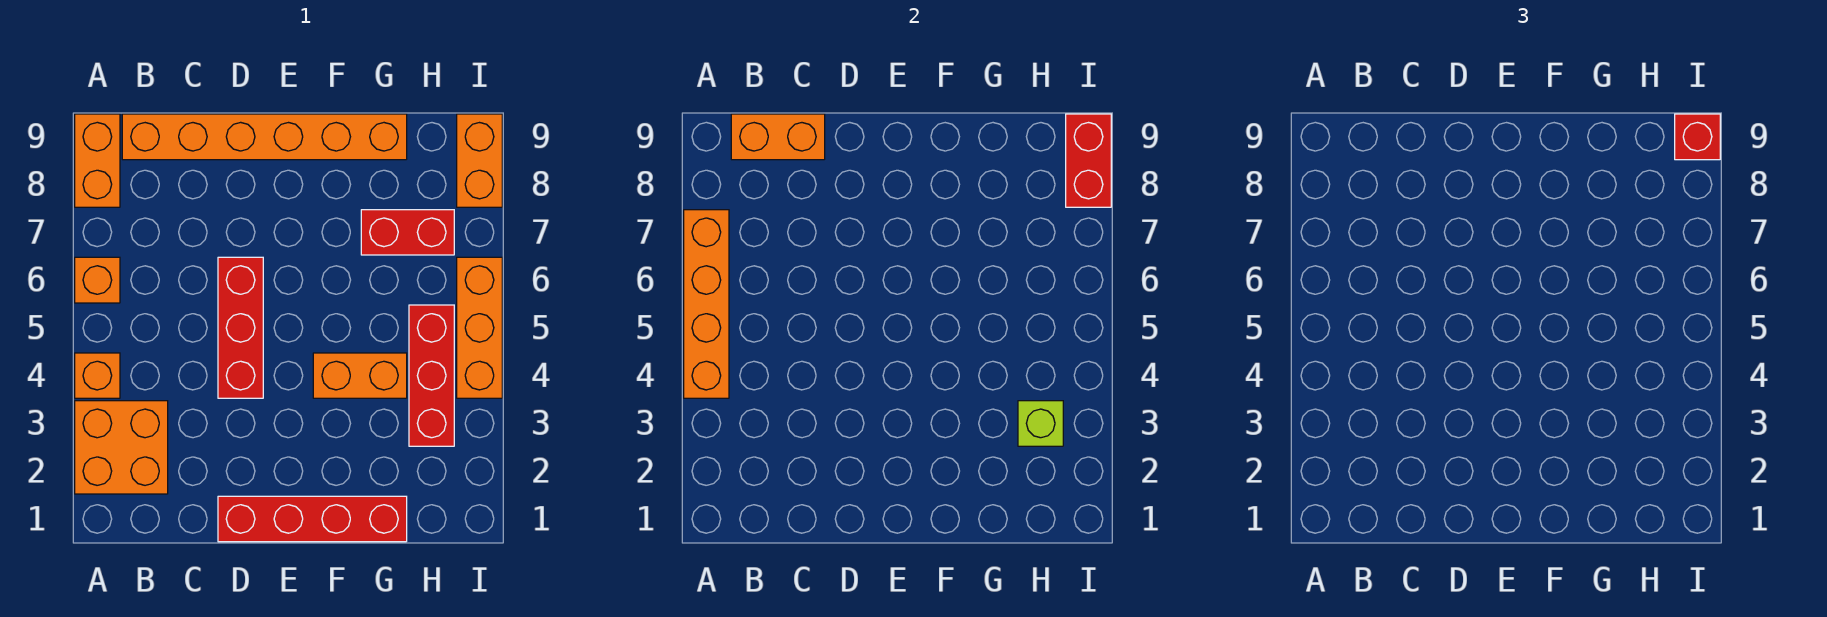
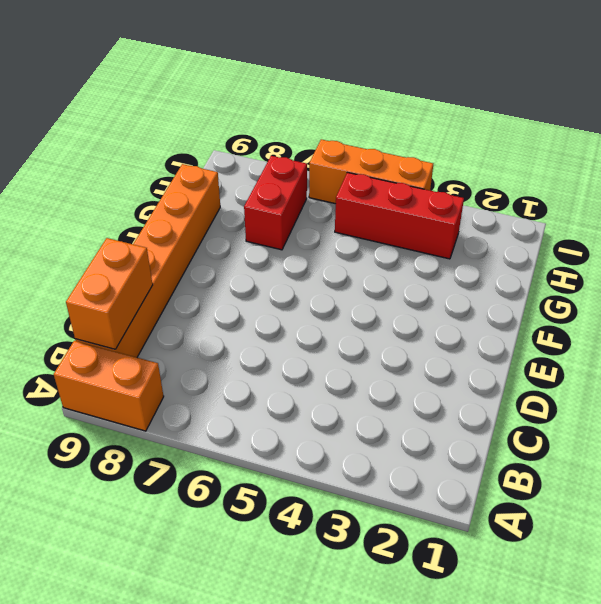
none -> orange 2x2 brick [75,401,168,494]
none -> orange 1x1 brick [75,353,120,398]
none -> orange 1x1 brick [75,257,120,303]

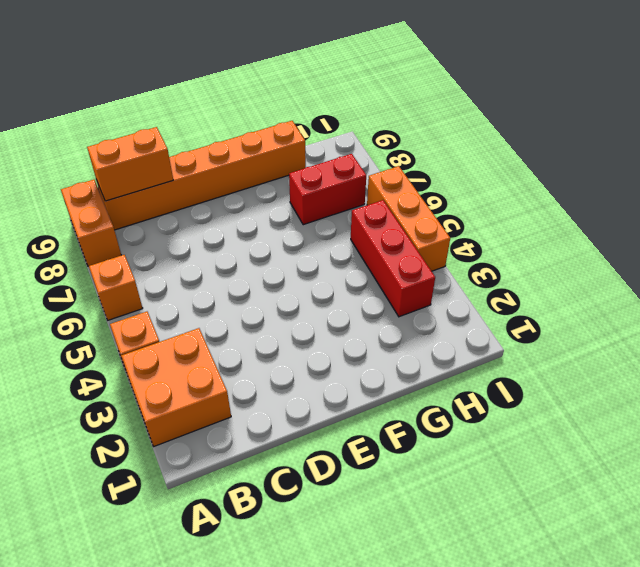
none -> red 1x4 brick [218,496,407,542]
none -> red 1x3 brick [218,257,263,398]
none -> orange 1x2 brick [313,353,407,398]

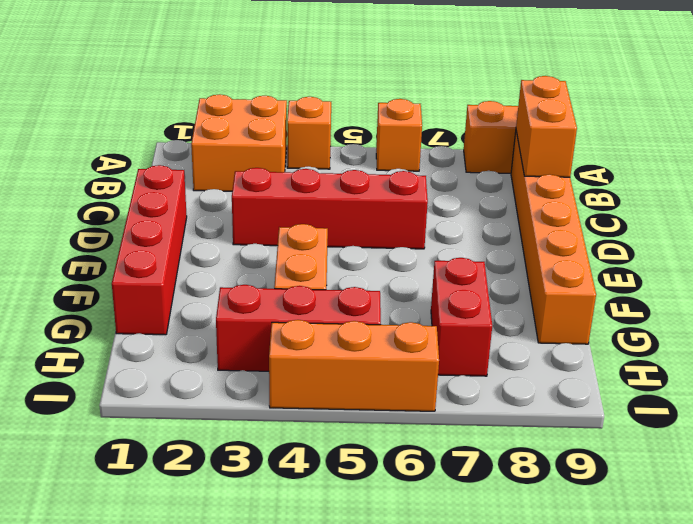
red 1x4 brick [232,168,428,249] -> red 1x3 brick [218,257,263,398]
none -> orange 1x2 brick [457,114,502,207]
none -> orange 1x4 brick [684,210,729,398]
none -> lime 1x1 brick [1018,401,1063,446]

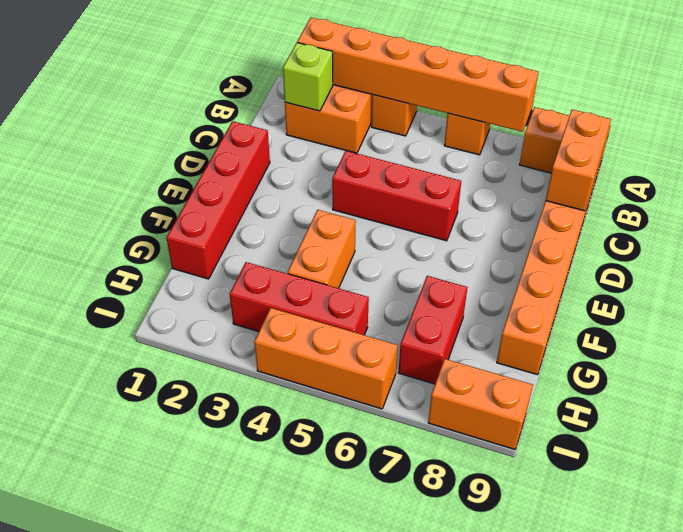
orange 1x6 brick [297,18,538,132] -> orange 1x4 brick [684,210,729,398]
lime 1x1 brick [283,43,333,111] -> lime 1x1 brick moved to [1018,401,1063,446]
none -> red 1x2 brick [1066,114,1111,207]
none -> red 1x1 brick [1675,114,1720,160]

